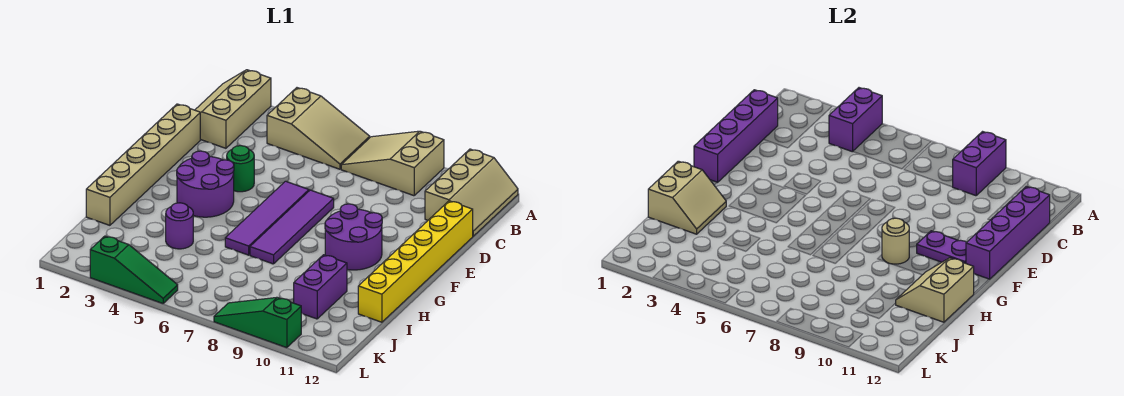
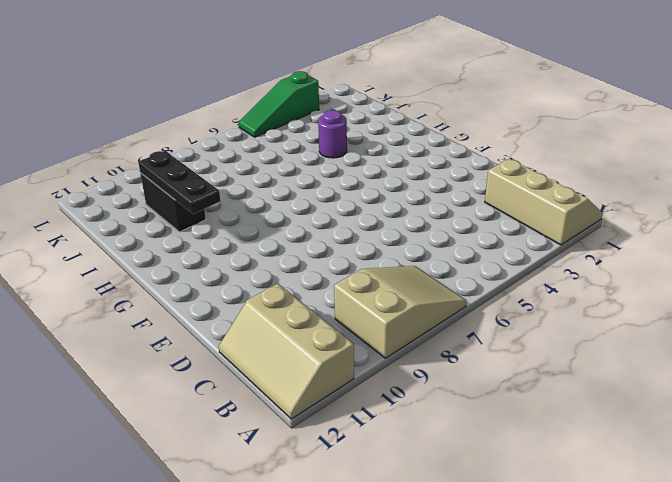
black 1x3 plate [138,151,221,214] -> none
black 1x2 brick [140,173,206,232] -> purple 1x2 brick [294,255,347,319]
none -> tan 2x3 slope [267,88,370,169]
none -> tan 1x6 brick [86,104,200,225]
none -> yellow 1x6 brick [358,201,473,322]

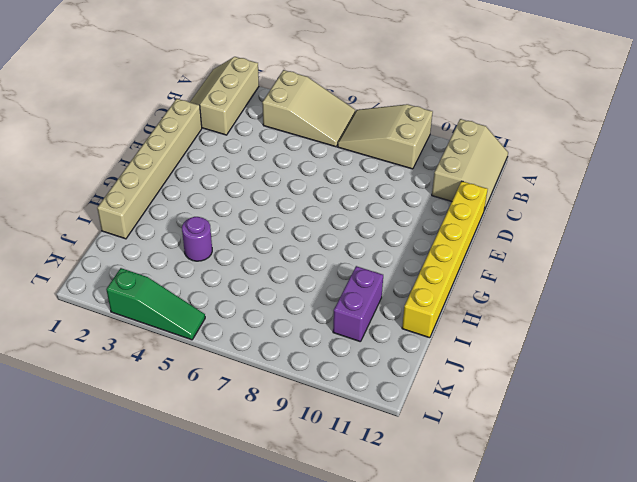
none -> green 1x1 round brick [227,146,254,192]
none -> purple 1x4 tile [225,181,309,255]
none -> purple 1x4 tile [250,190,334,264]

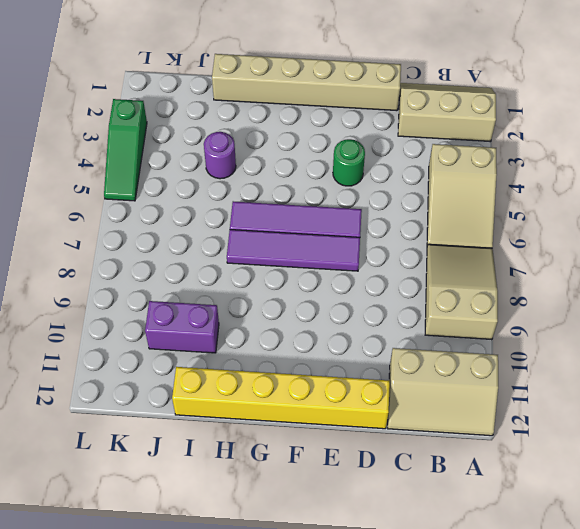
none -> purple 2x2 round brick [177,151,234,217]
none -> purple 2x2 round brick [325,204,382,270]
none -> green 1x3 slope [214,297,301,348]

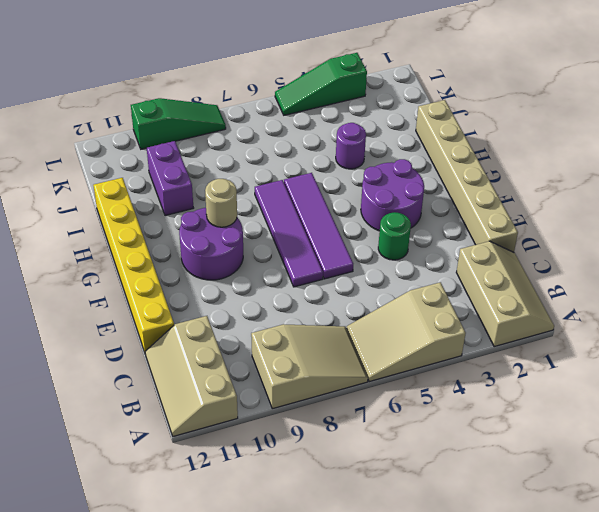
none -> purple 1x2 brick [829,88,882,152]
none -> purple 1x2 brick [953,132,1006,196]
none -> purple 1x4 brick [694,90,778,182]

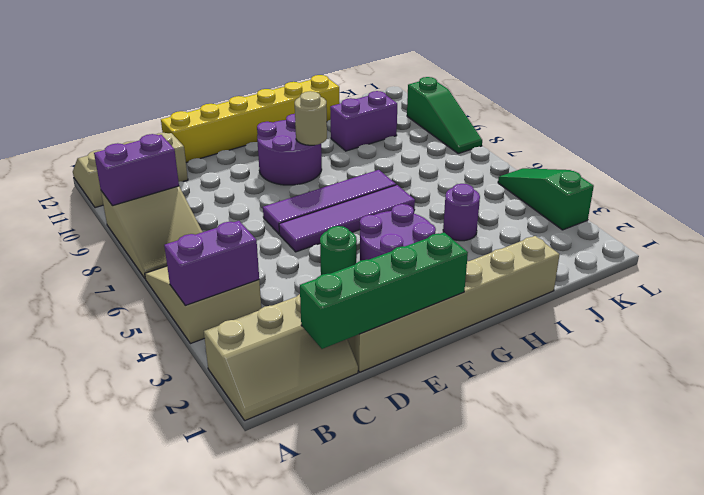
green 1x4 brick [300,232,468,349] -> purple 1x4 brick [694,90,778,182]
none -> purple 1x4 brick [966,187,1050,279]
none -> purple 1x2 plate [917,231,967,263]
none -> tan 2x2 slope [648,161,726,234]

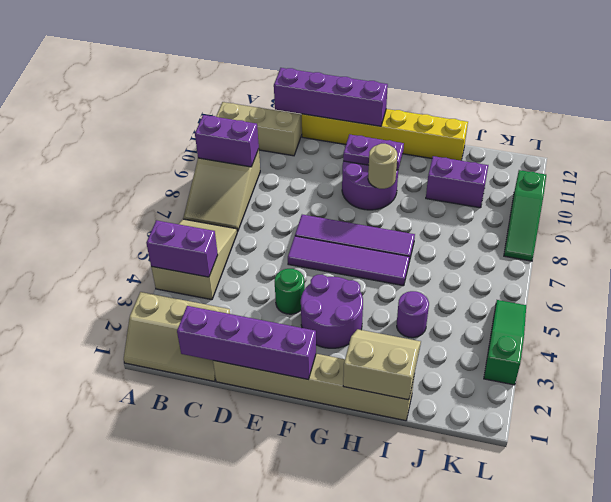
purple 1x2 plate [343,134,404,170] -> purple 1x2 plate turned to [917,231,967,263]
none -> tan 2x2 slope [896,258,974,322]

